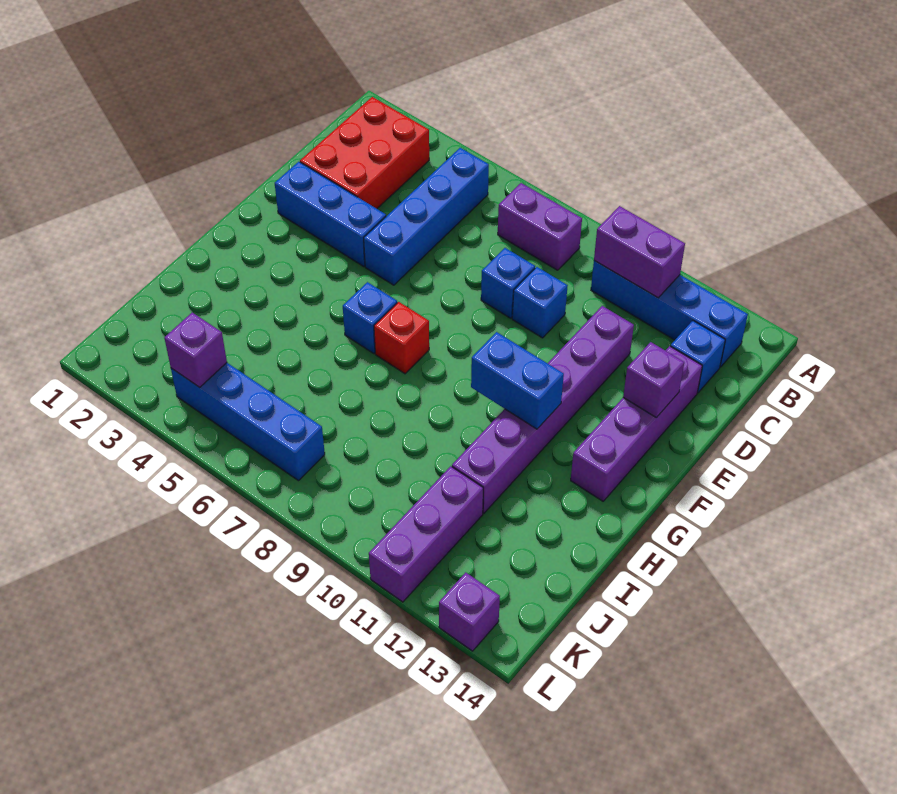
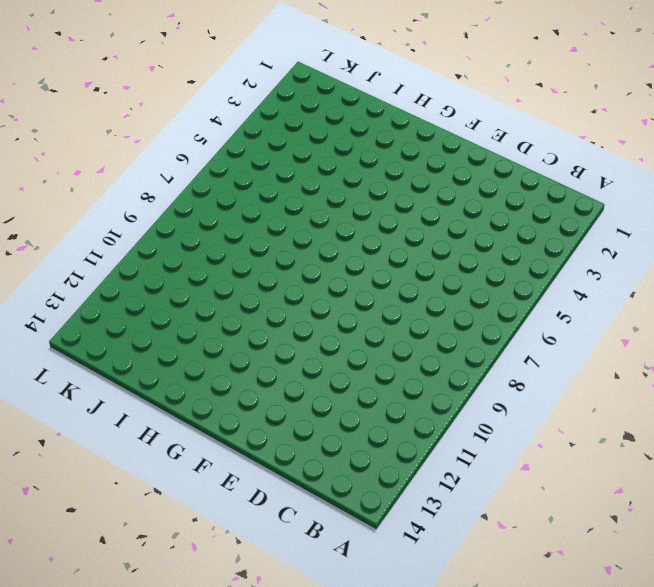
none -> red 2x3 brick [300,97,429,209]
none -> blue 1x4 brick [364,148,489,285]
none -> purple 1x2 brick [498,183,582,270]

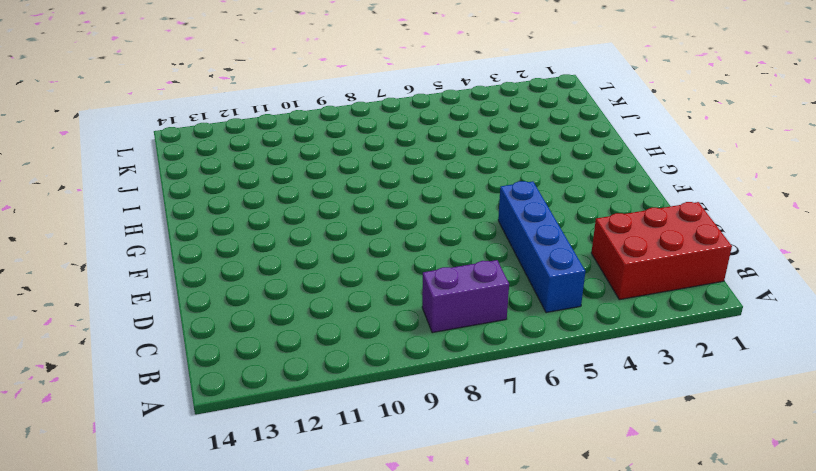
red 2x3 brick [591,202,732,300] -> red 2x3 brick turned to [300,97,429,209]
none -> blue 1x4 brick [591,261,748,367]
none -> blue 1x1 brick [671,321,725,393]
none -> blue 1x1 brick [481,248,535,318]

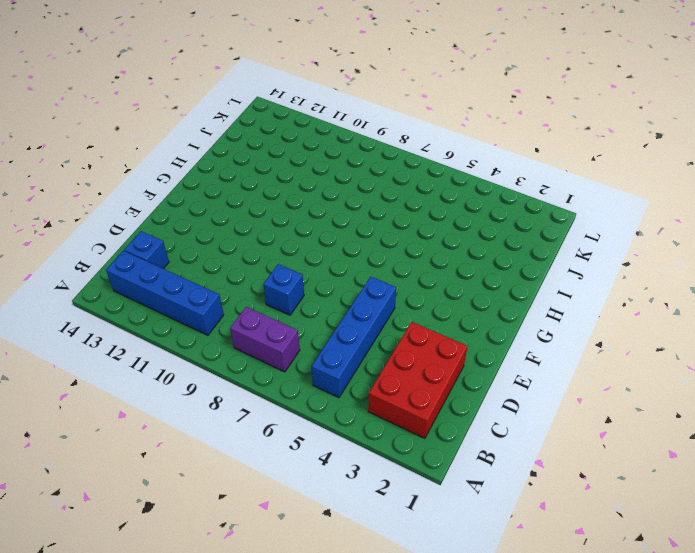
none -> blue 1x1 brick [512,267,568,338]
none -> purple 1x6 brick [452,306,634,513]
none -> purple 1x4 brick [571,346,702,501]

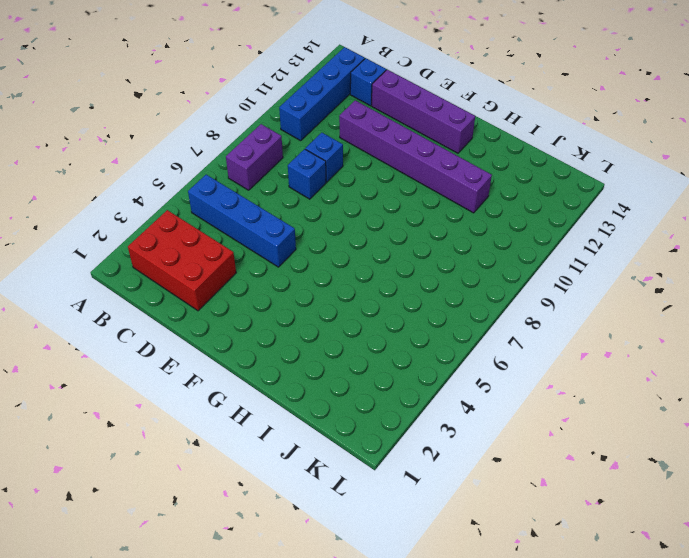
none -> blue 1x3 brick [275,162,386,267]
none -> blue 1x1 brick [343,282,397,354]
none -> red 1x1 brick [374,302,429,374]

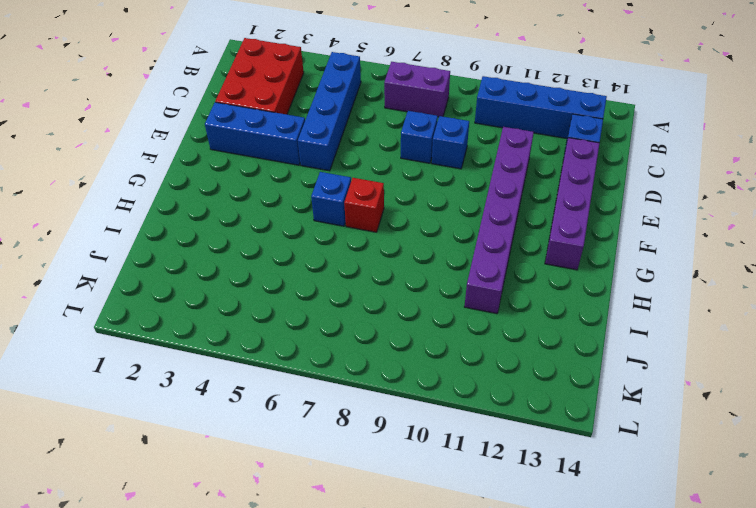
none -> purple 1x3 brick [369,466,483,602]
none -> blue 1x4 brick [171,363,325,481]
none -> purple 1x1 brick [439,572,500,651]

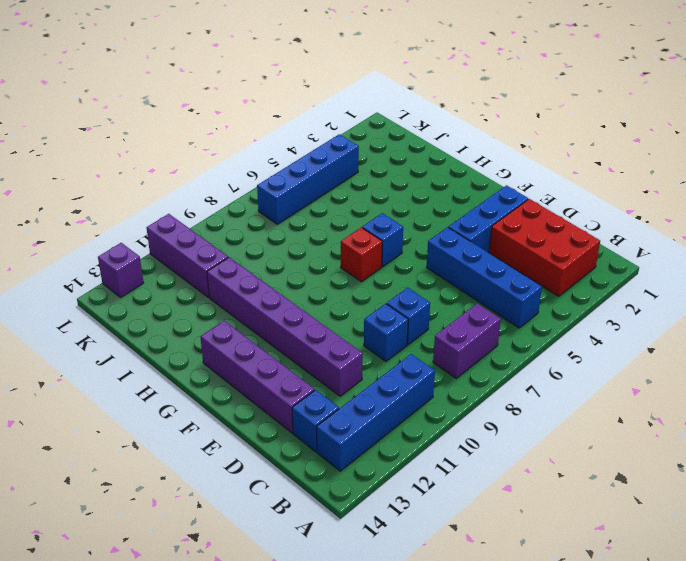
none -> purple 1x2 brick [594,206,685,298]
none -> purple 1x1 brick [623,342,684,418]
none -> blue 1x2 brick [471,332,564,429]

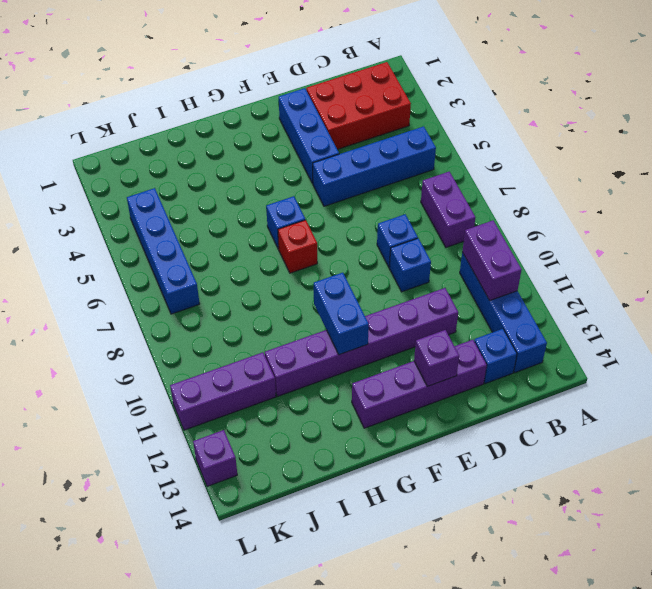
none -> purple 1x1 brick [164,313,227,387]

